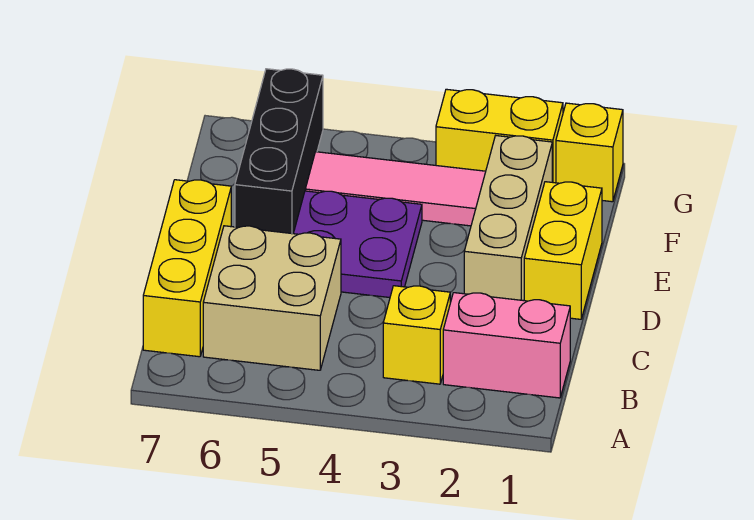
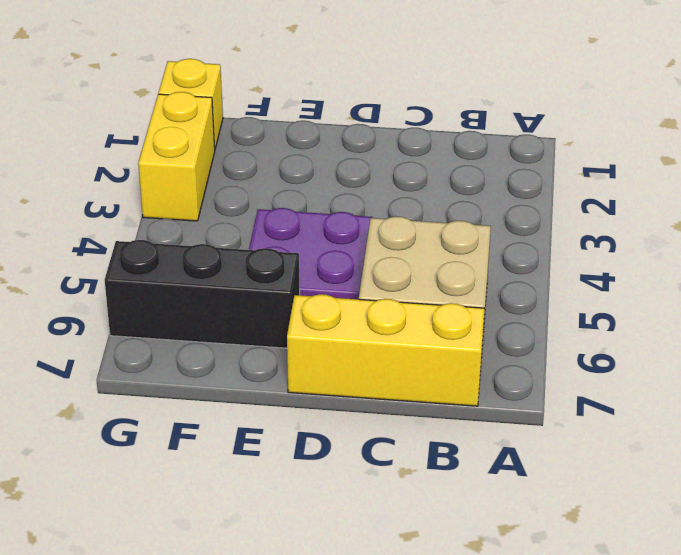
none -> pink 1x2 brick [443,293,570,398]
none -> yellow 1x1 brick [383,286,450,384]

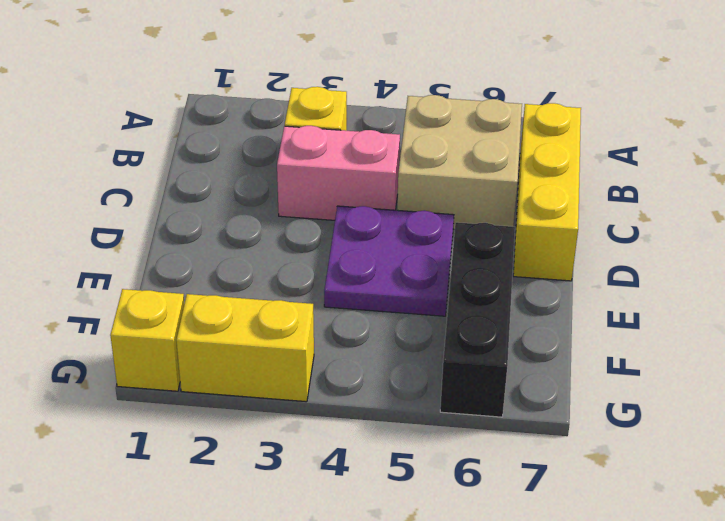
pink 1x2 brick [277,126,400,220] -> pink 1x2 brick moved to [443,293,570,398]
none -> yellow 1x2 brick [524,182,602,319]
none -> tan 1x3 brick [464,136,552,301]

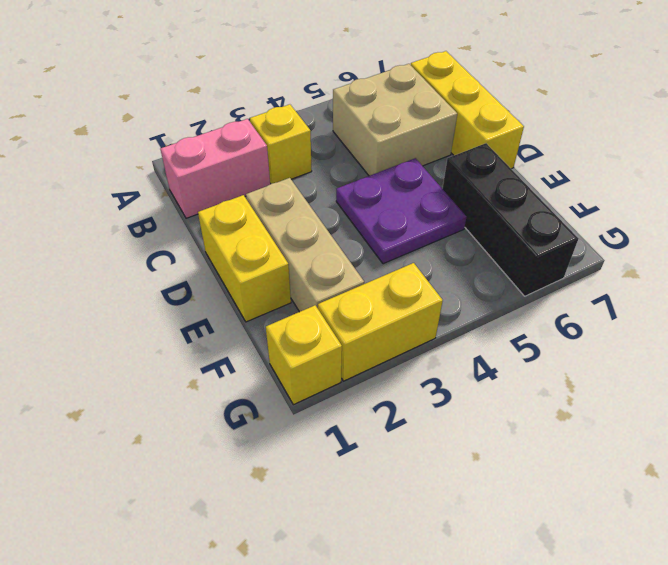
none -> pink 1x3 tile [305,152,486,226]

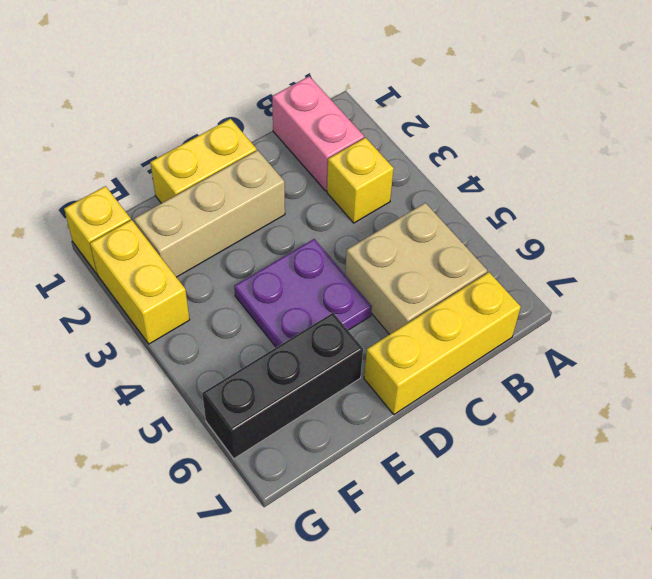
none -> pink 1x3 tile [305,152,486,226]

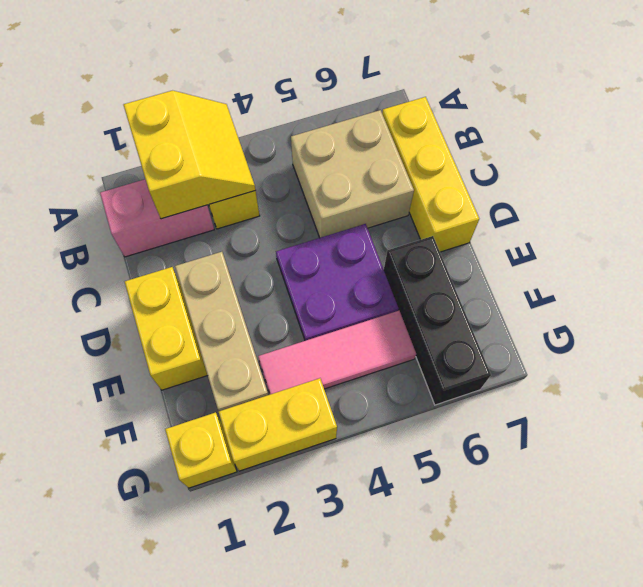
yellow 2x2 slope [124,91,255,219] -> none

